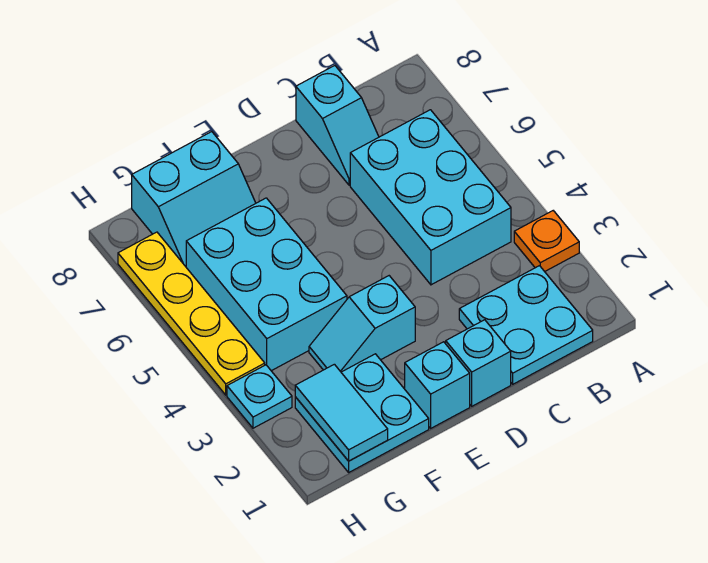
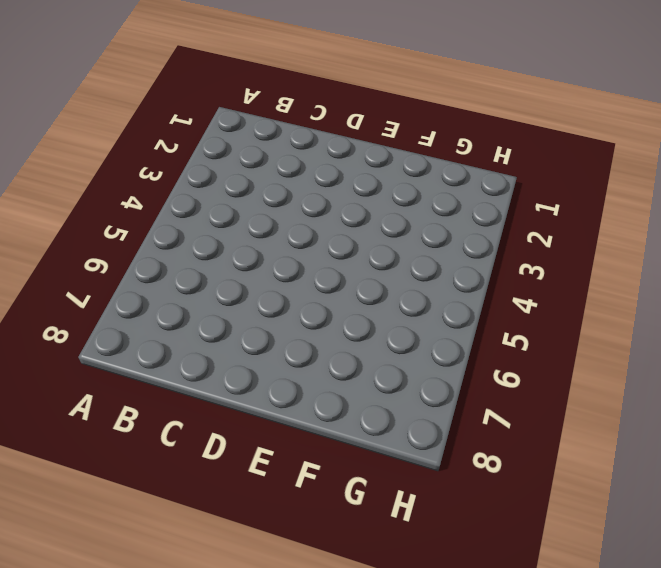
none -> orange 1x1 plate [514,211,579,272]
none -> cyan 2x2 plate [459,266,593,384]
none -> cyan 2x3 brick [350,110,511,285]

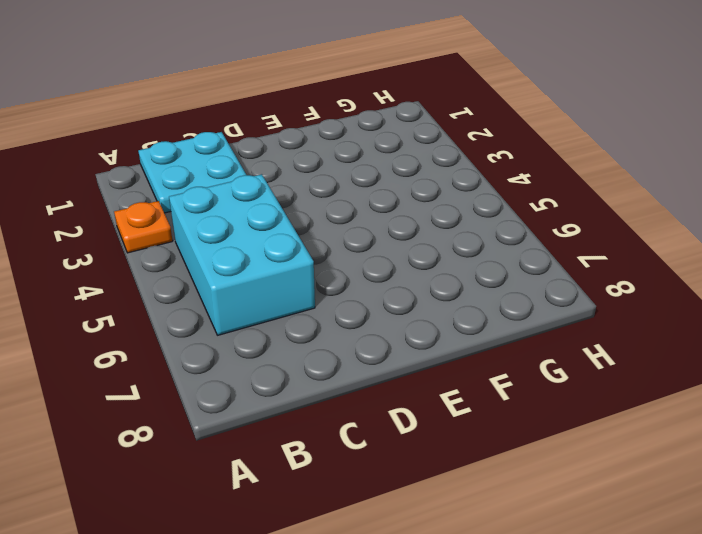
none -> cyan 1x2 slope [296,65,379,185]
none -> cyan 1x1 brick [446,320,511,406]
none -> cyan 1x1 brick [405,342,470,428]

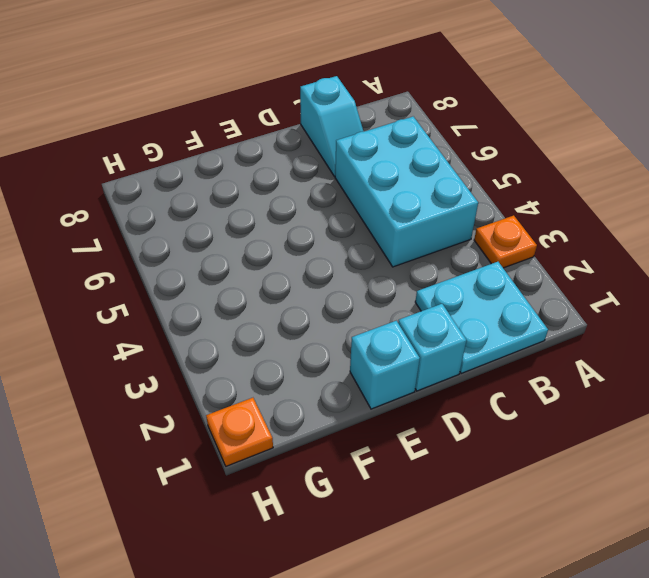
orange 1x1 plate [206,398,273,466] -> none
none -> cyan 1x2 slope [309,276,415,372]
none -> cyan 2x2 plate [295,354,429,472]
none -> cyan 2x3 brick [186,198,347,371]

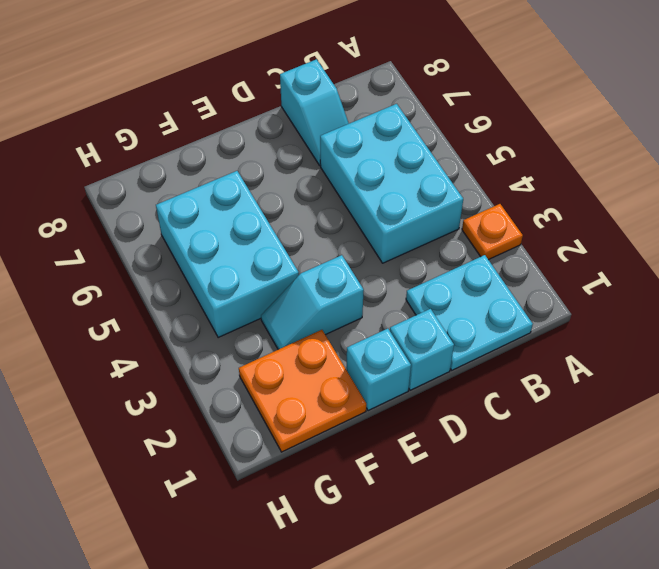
orange 2x2 plate [239,330,366,452] -> cyan 2x2 plate [295,354,429,472]
none -> cyan 2x2 slope [132,132,256,267]
none -> cyan 1x1 plate [227,365,292,428]
none -> yellow 1x4 plate [118,232,265,395]

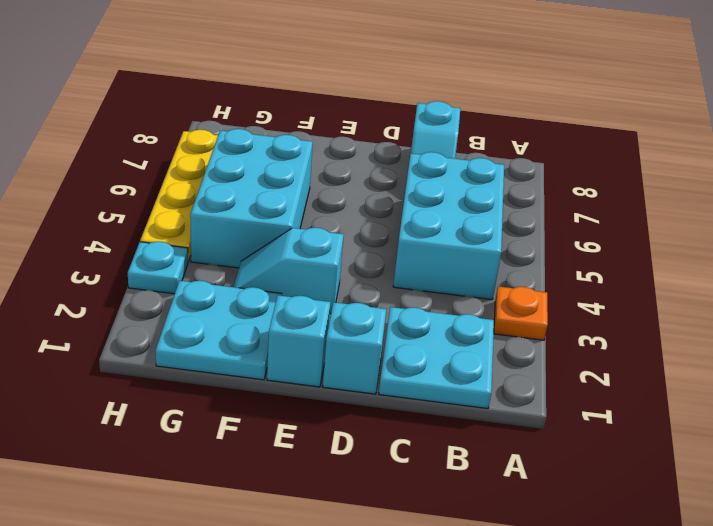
none -> cyan 2x2 slope [132,132,256,267]
none -> cyan 1x2 tile [295,364,388,461]

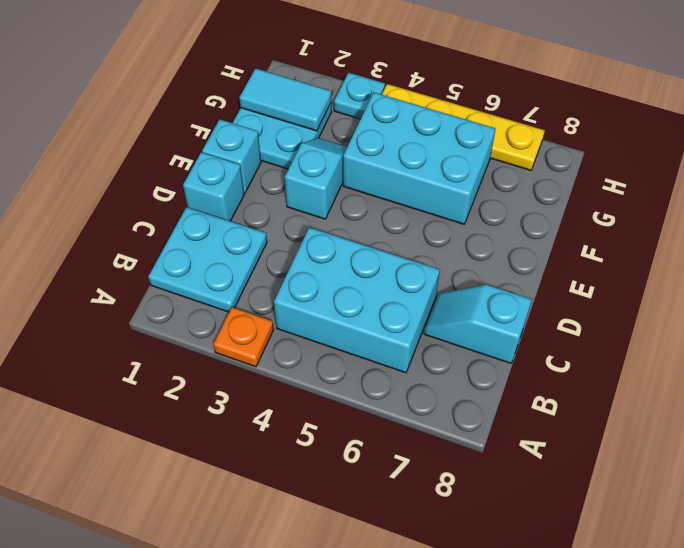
none -> cyan 2x2 slope [132,132,256,267]

